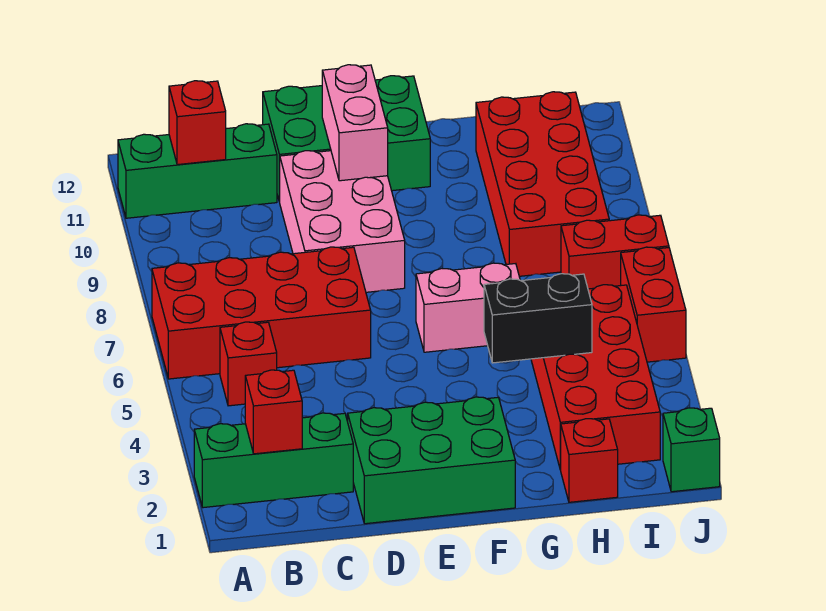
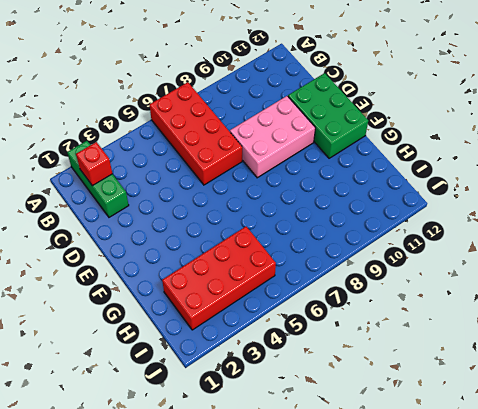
none -> green 1x3 brick [118,124,277,218]
none -> red 1x1 brick [220,322,277,406]
none -> green 2x3 brick [348,397,515,524]

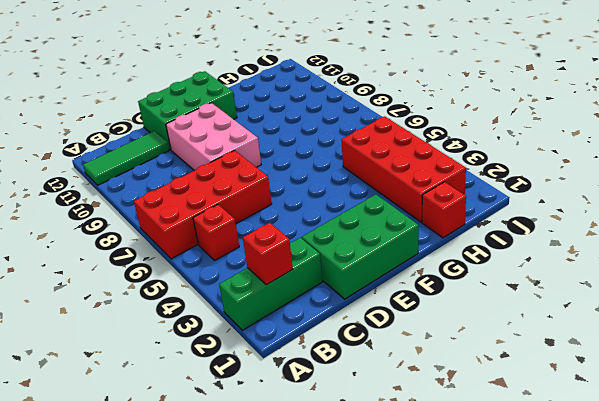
green 1x3 tile [83,131,169,185] -> green 1x3 brick [118,124,277,218]
none -> pink 1x2 brick [416,263,520,352]
none -> red 2x4 brick [476,92,609,276]
none -> red 1x2 brick [561,215,669,289]

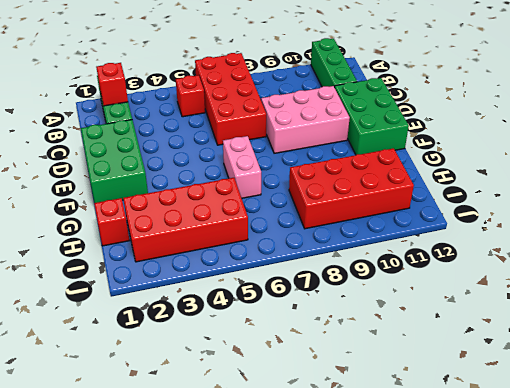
none -> red 1x2 brick [561,215,669,289]
none -> green 1x1 brick [663,408,720,492]
none -> red 1x2 brick [621,247,686,362]

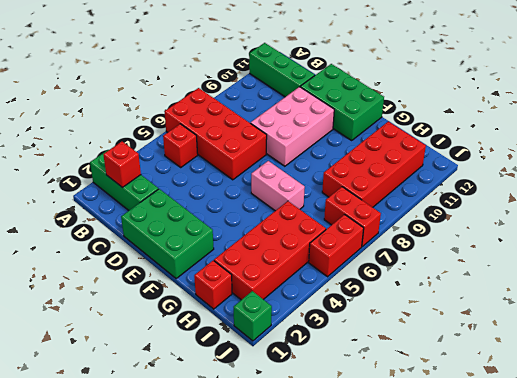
none -> red 1x1 brick [169,81,226,165]
none -> pink 1x2 brick [322,65,388,181]
none -> black 1x2 brick [484,274,592,363]

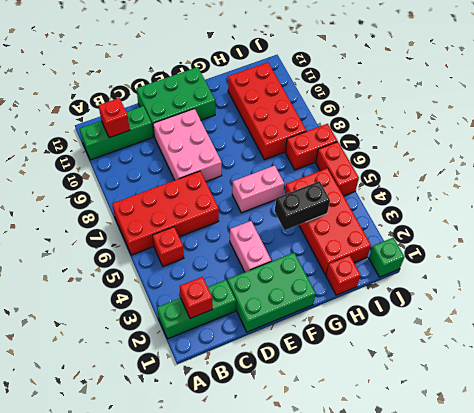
pink 1x2 brick [230,221,271,272] -> pink 1x2 brick moved to [322,65,388,181]

